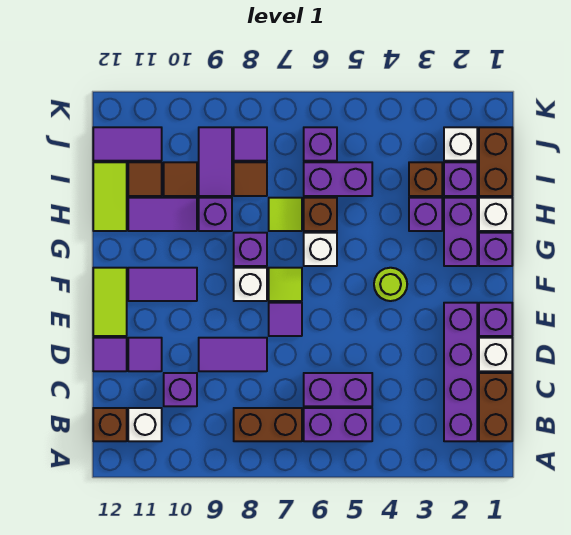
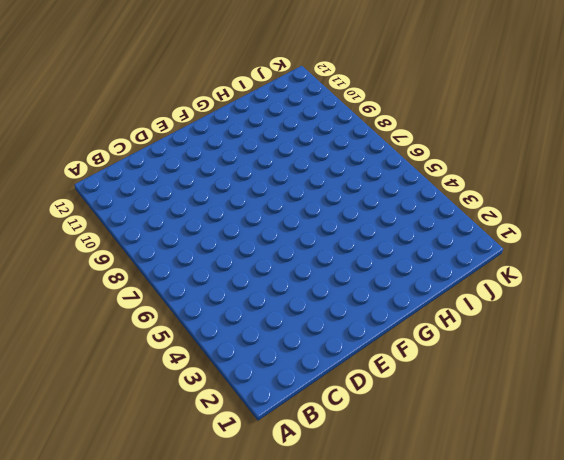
none -> brown 1x2 brick [479,373,512,441]
none -> purple 1x4 brick [444,303,477,441]
none -> purple 1x2 brick [304,408,372,441]
none -> brown 1x2 brick [234,408,302,441]

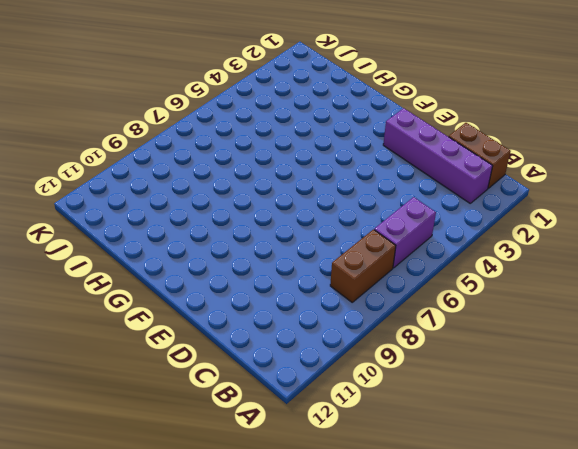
none -> white 1x1 brick [128,408,162,441]
none -> brown 1x1 brick [93,408,127,441]
none -> purple 1x2 brick [304,373,372,406]
none -> purple 1x1 brick [164,373,197,406]

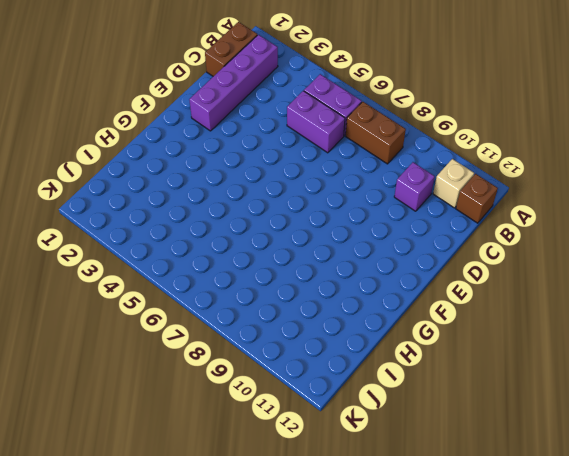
tan 1x1 brick [433,159,474,208] -> white 1x1 brick [128,408,162,441]
none -> white 1x1 brick [479,338,512,371]
none -> purple 1x2 tile [199,338,267,371]
none -> purple 1x1 tile [128,338,162,371]
none -> purple 1x1 tile [93,338,127,371]

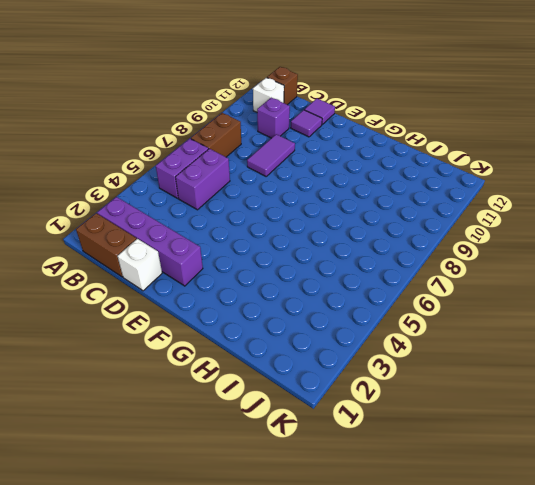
none -> purple 1x1 brick [479,303,512,336]
none -> purple 1x1 tile [269,303,302,336]
none -> lime 1x2 tile [93,268,127,336]
none -> lime 1x1 round brick [374,268,407,301]

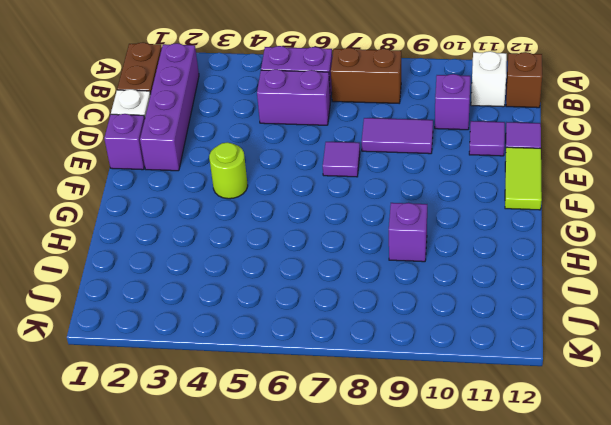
none -> lime 1x1 tile [269,268,302,301]
none -> white 1x1 brick [234,268,267,301]
none -> purple 1x2 tile [128,268,197,301]
none -> purple 1x1 brick [479,233,512,266]

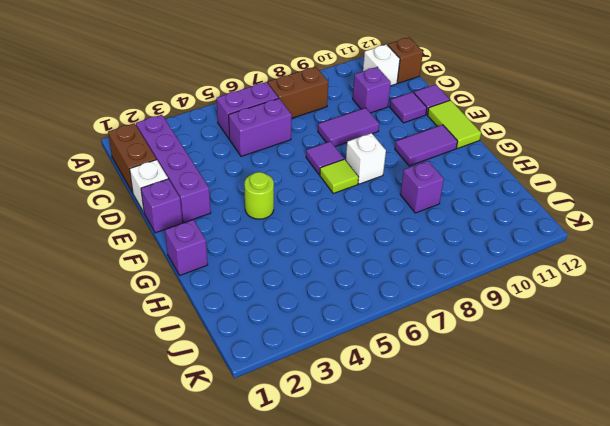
none -> purple 1x2 brick [444,198,477,266]
none -> white 1x1 brick [304,233,337,266]
none -> purple 1x1 brick [234,233,267,266]
none -> white 1x1 brick [479,198,512,231]

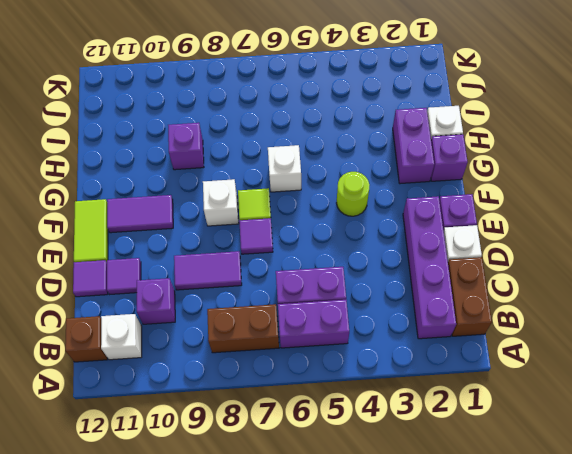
none -> purple 1x1 brick [234,233,267,266]
none -> purple 1x1 brick [409,198,442,231]
none -> brown 1x1 brick [304,198,337,231]
none -> lime 1x1 tile [269,198,302,231]

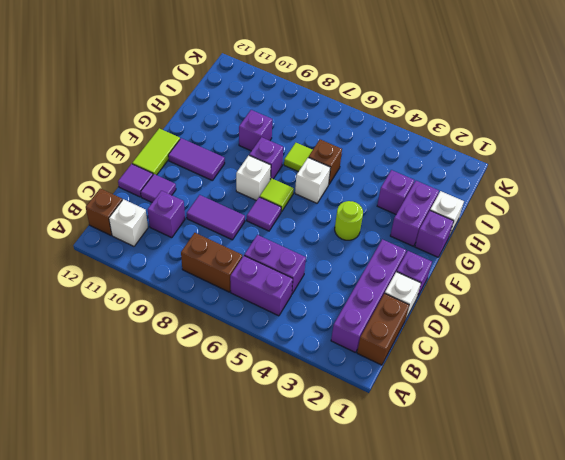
none -> purple 1x2 tile [128,198,197,231]
none -> lime 1x2 tile [93,162,127,231]
none -> brown 1x2 brick [479,127,512,196]
none -> purple 1x1 brick [444,162,477,196]

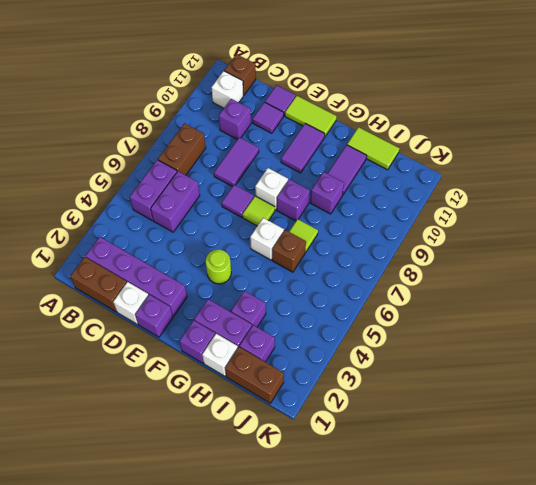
none -> brown 1x1 brick [409,162,442,196]
none -> purple 1x2 brick [304,162,372,196]
none -> brown 1x1 tile [234,162,267,196]
none -> purple 1x2 tile [199,127,232,196]

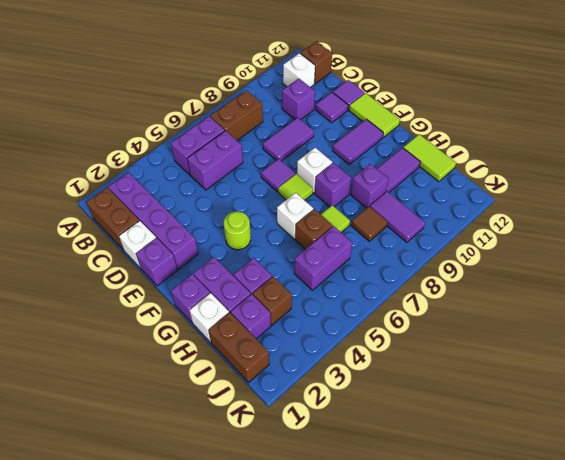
none -> brown 1x1 tile [164,162,197,196]
none -> brown 1x1 tile [128,162,162,196]
none -> white 1x1 brick [444,127,477,161]
none -> purple 1x1 brick [304,127,337,161]

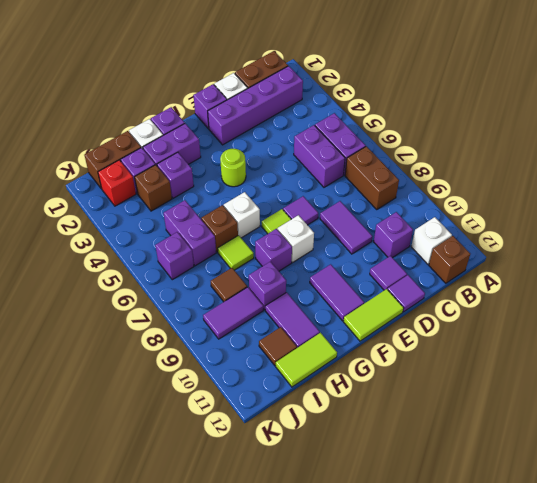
red 1x1 brick [98,160,136,206] -> white 1x1 brick [444,127,477,161]
none -> brown 1x1 tile [164,162,197,196]
none -> purple 1x1 tile [234,127,267,161]
none -> purple 1x2 tile [93,127,162,161]

